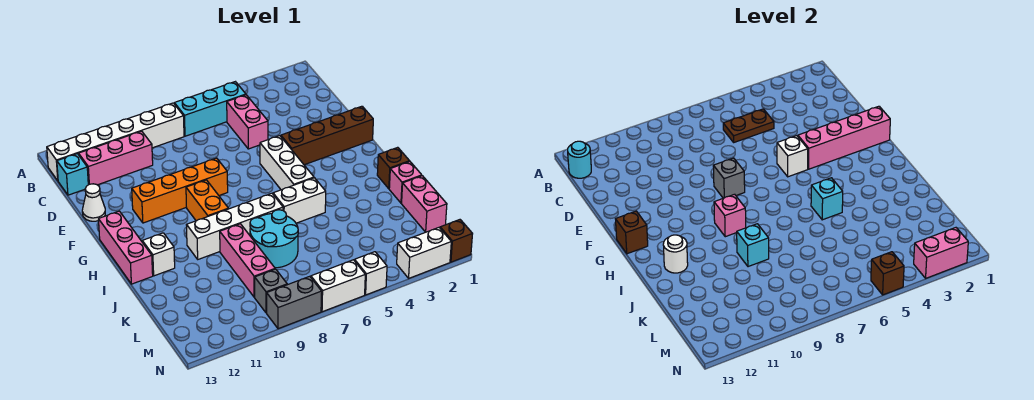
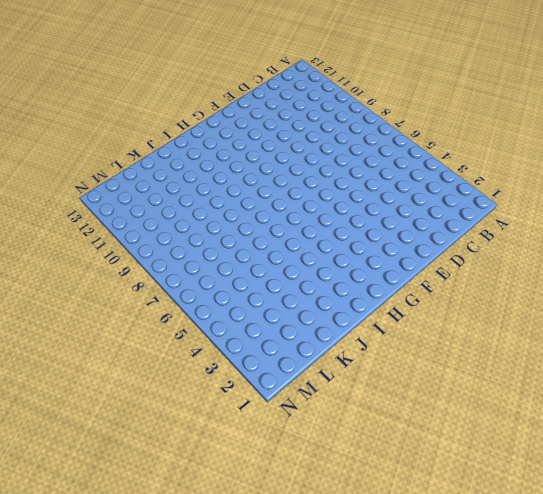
none -> cyan 1x3 brick [174,82,246,136]
none -> white 1x6 brick [47,103,184,181]
none -> pink 1x2 brick [227,95,268,149]
none -> pink 1x3 brick [79,131,153,185]

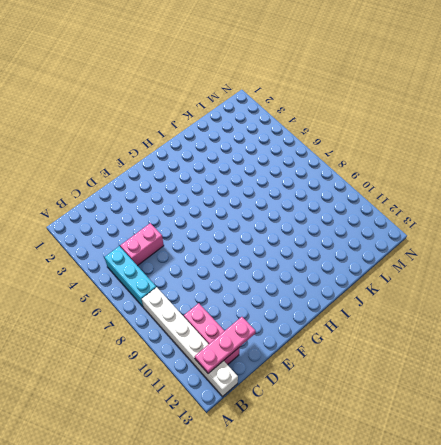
pink 1x3 plate [195,317,256,373] -> none
none -> cyan 1x1 brick [57,154,88,195]
none -> white 1x1 cone [82,184,105,221]
none -> brown 1x4 brick [281,106,373,165]
none -> white 1x3 brick [260,136,314,190]

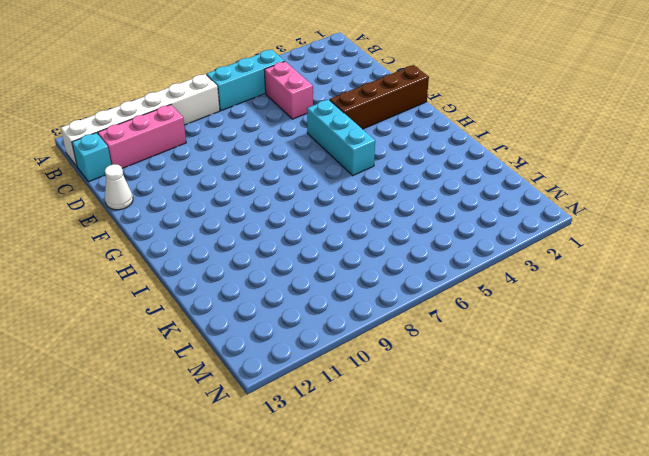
cyan 1x3 brick [307,99,375,175] -> white 1x3 brick [260,136,314,190]
none -> orange 1x4 brick [132,158,228,223]
none -> orange 1x2 brick [186,180,228,221]
none -> pink 1x3 brick [99,211,153,284]
none -> brown 1x1 brick [377,147,409,189]

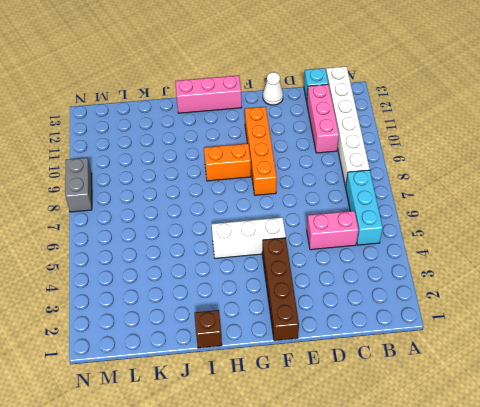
none -> white 1x2 brick [273,178,326,223]
none -> white 1x4 brick [187,193,283,259]
none -> white 1x1 brick [142,233,175,276]
none -> pink 1x1 brick [389,161,422,203]

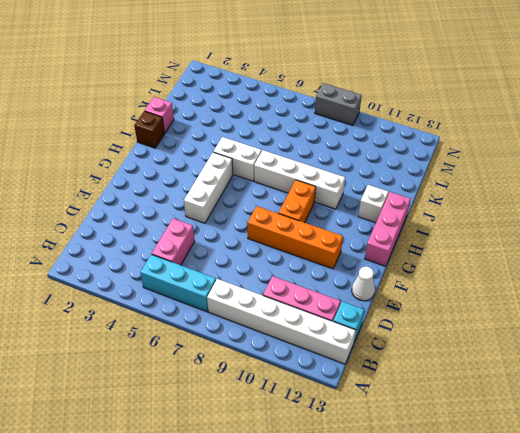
none -> brown 1x4 brick [281,106,373,165]
none -> cyan 2x2 round brick [250,210,298,268]
none -> pink 1x3 brick [220,224,275,297]
none -> pink 1x2 brick [402,176,447,232]

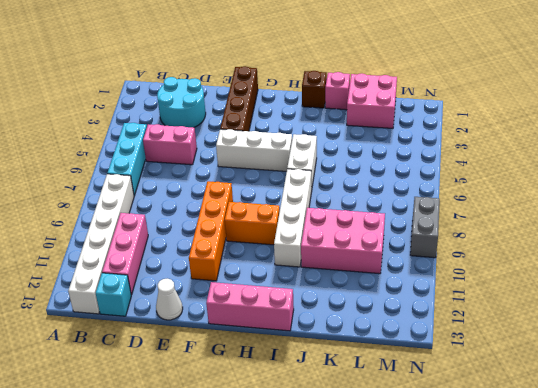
cyan 2x2 round brick [157,77,206,128] -> cyan 2x2 round brick moved to [250,210,298,268]
pink 2x3 brick [301,208,385,274] -> pink 1x3 brick [220,224,275,297]
pink 2x2 brick [347,74,397,128] -> pink 1x2 brick [402,176,447,232]
none -> white 1x1 brick [142,233,175,276]
none -> grey 1x1 brick [255,269,287,313]
none -> brown 1x1 brick [440,220,472,262]
none -> white 1x2 brick [397,228,451,278]

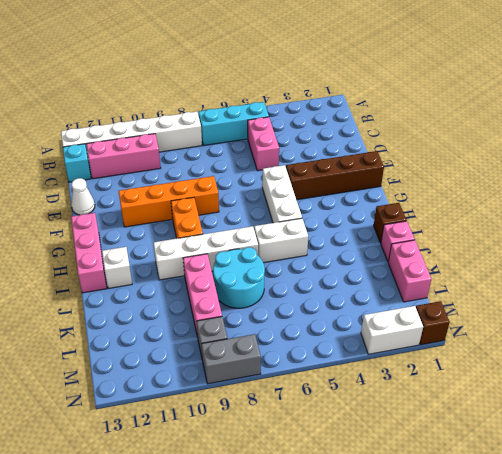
none -> white 1x1 brick [354,252,387,295]
none -> white 1x2 brick [311,260,365,312]
none -> cyan 1x1 round brick [568,141,591,178]
none -> brown 1x2 plate [723,109,774,142]

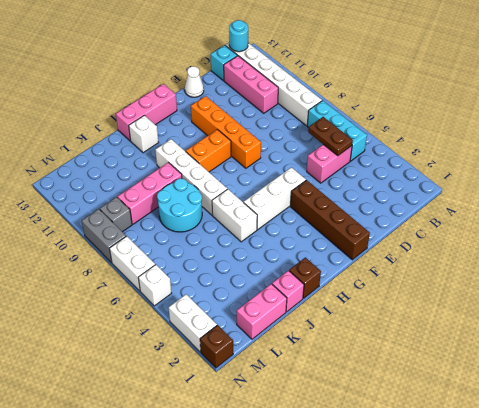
none -> pink 1x4 brick [798,106,890,169]
none -> white 1x1 brick [777,136,808,177]
none -> grey 1x1 brick [713,158,745,198]
none -> brown 1x1 brick [616,211,648,254]

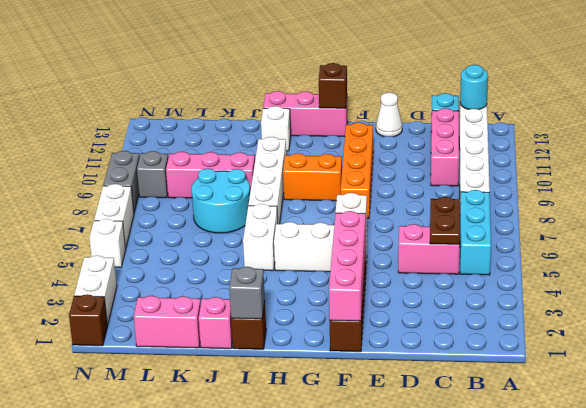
grey 1x1 brick [229,267,265,319] -> grey 1x1 brick moved to [713,158,745,198]
none -> pink 1x1 brick [714,194,746,237]
none -> cyan 1x1 brick [811,178,843,220]
none -> white 1x1 round brick [663,235,688,273]
none -> cyan 1x1 brick [737,224,769,267]

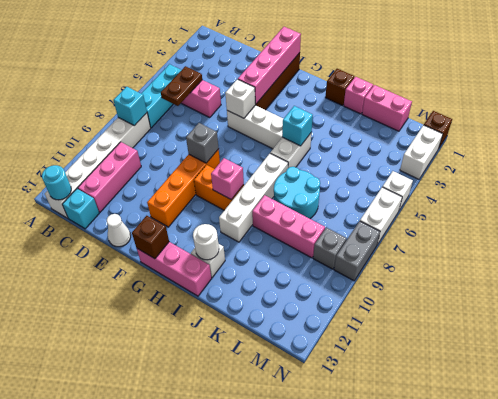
cyan 1x1 brick [113,87,147,126] -> cyan 1x1 brick moved to [737,224,769,267]
none -> pink 1x2 brick [914,228,968,278]
none -> brown 1x1 brick [871,252,904,295]

